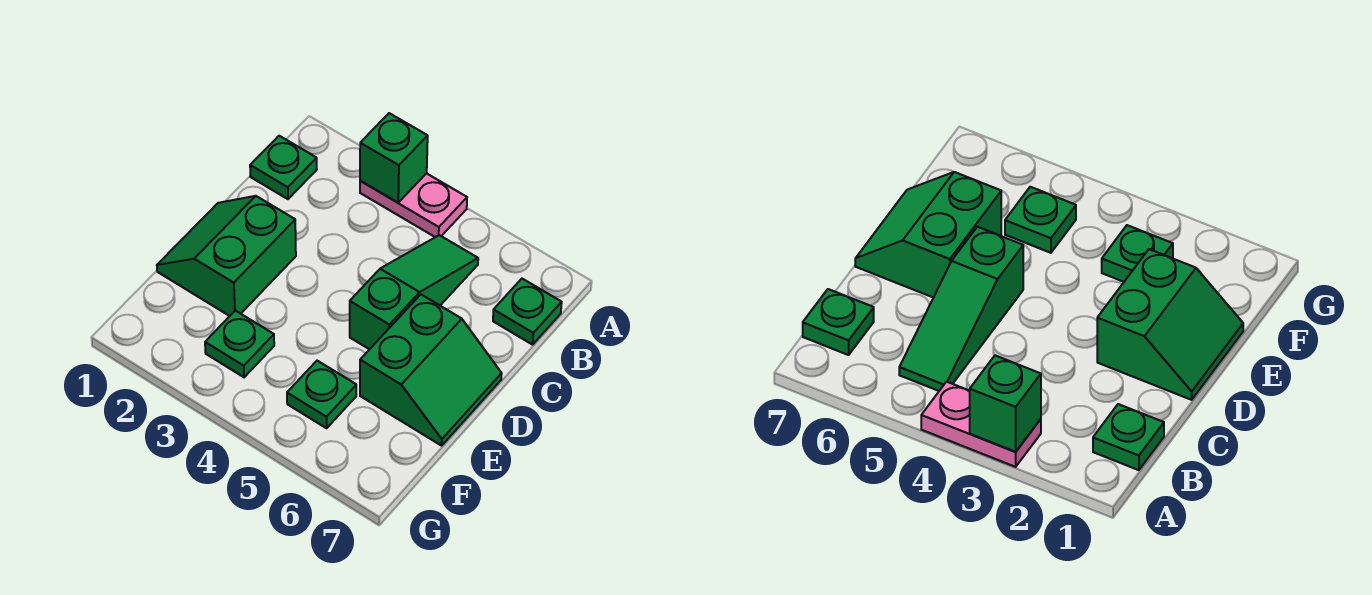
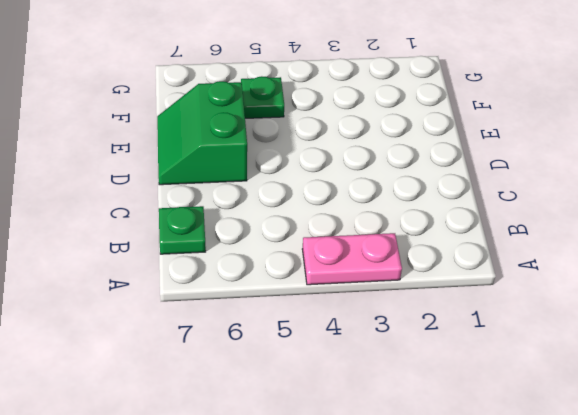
none -> green 1x1 plate [250,136,317,199]
none -> green 1x3 slope [350,235,478,349]

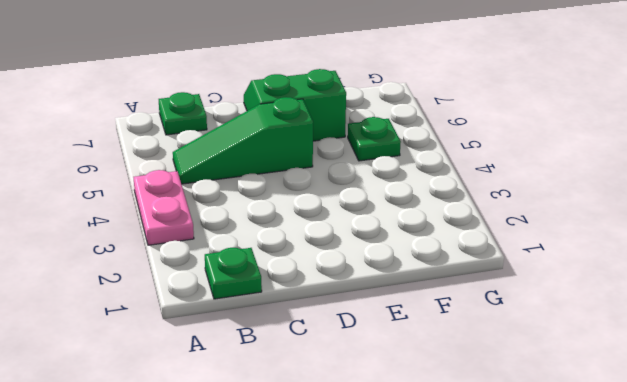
none -> green 2x2 slope [157,196,296,316]
none -> green 1x1 plate [205,311,274,377]

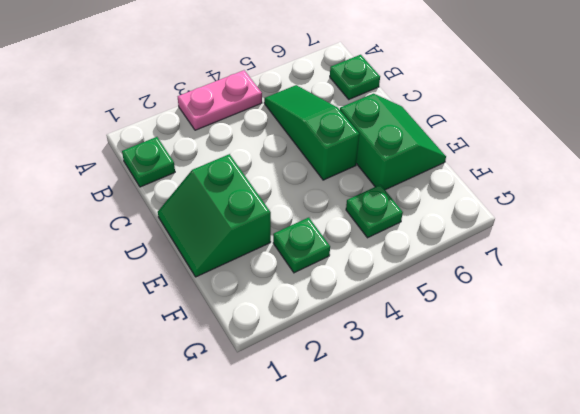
none -> green 1x1 brick [360,113,428,203]

